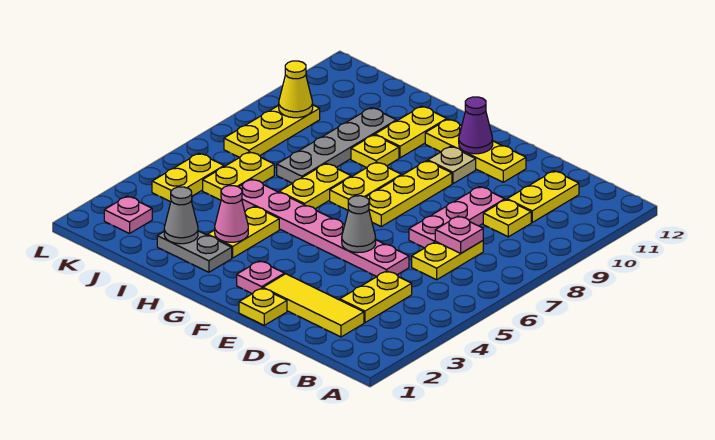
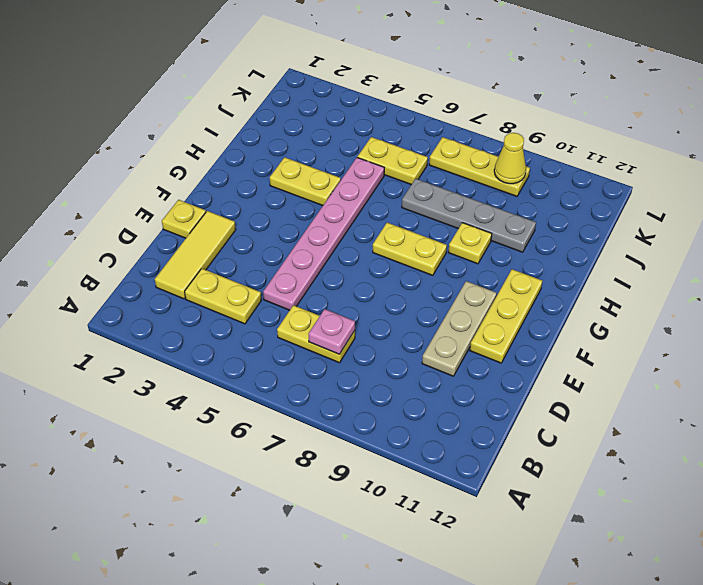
tan 1x3 plate [422,281,497,376] -> tan 1x1 plate [428,146,476,184]
none -> yellow 1x1 plate [483,200,531,237]
none -> yellow 1x2 plate [507,171,579,222]
none -> pink 1x3 plate [409,187,505,248]

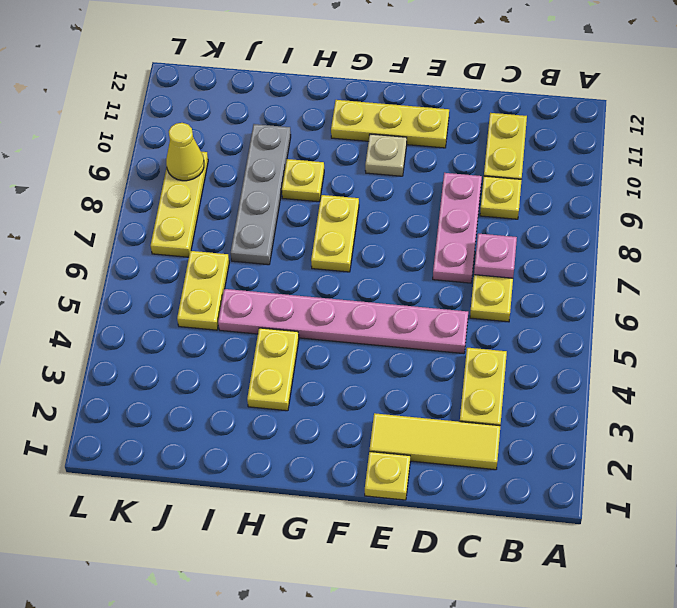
none -> pink 1x1 plate [237,261,285,294]
none -> yellow 1x3 plate [366,161,452,226]
none -> grey 1x2 plate [157,231,232,272]

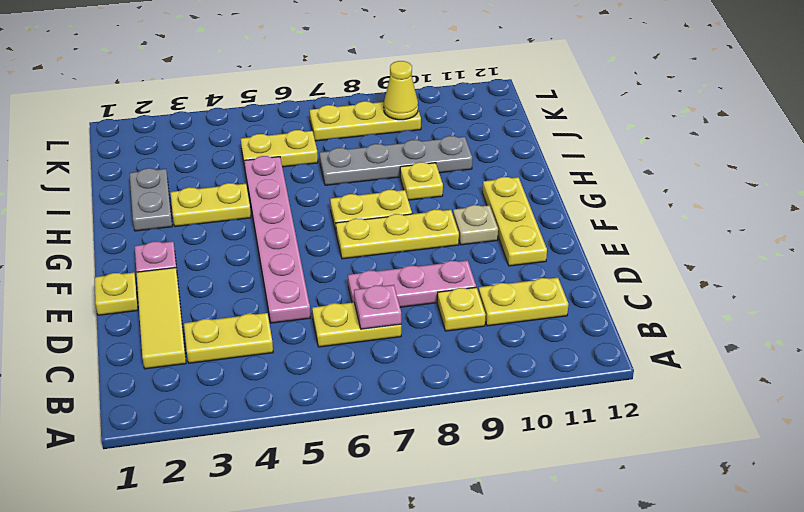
none -> yellow 1x2 plate [279,164,351,209]
none -> yellow 1x2 plate [375,106,447,158]
none -> pink 1x1 plate [104,196,152,234]

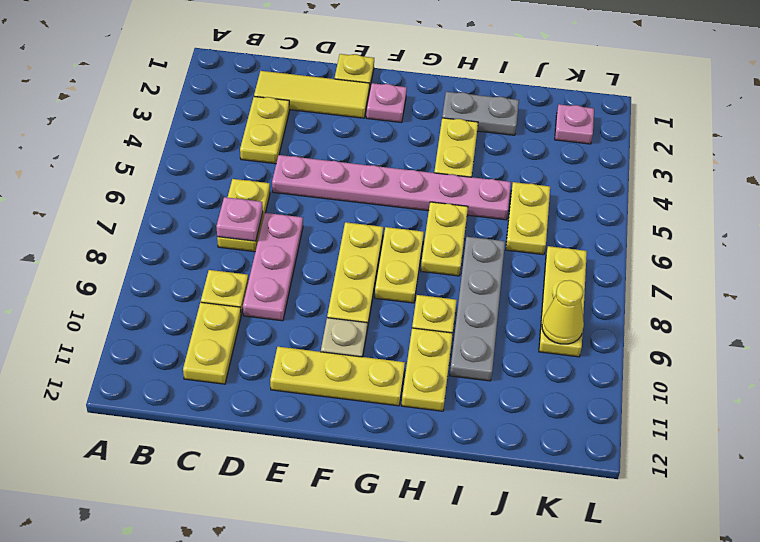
none -> yellow 1x2 plate [152,153,224,202]
none -> grey 1x1 cone [342,196,376,253]
none -> purple 1x1 cone [459,97,493,154]

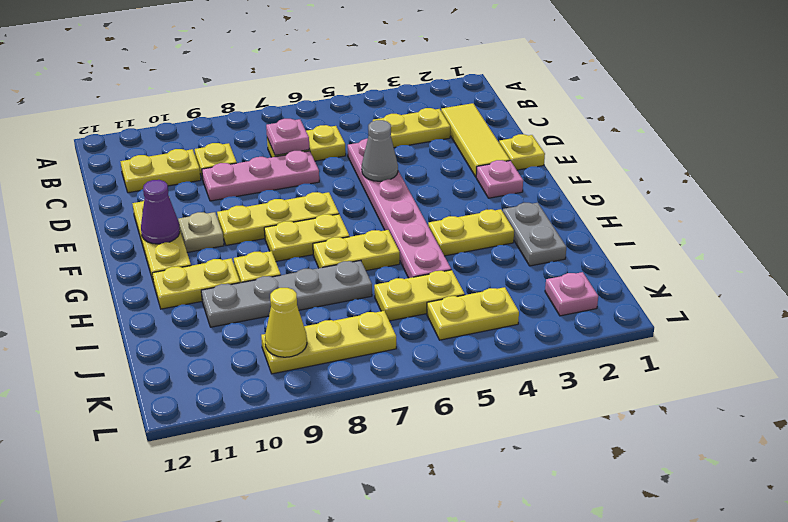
none -> pink 1x1 cone [215,186,248,242]
none -> grey 1x1 cone [164,187,198,244]

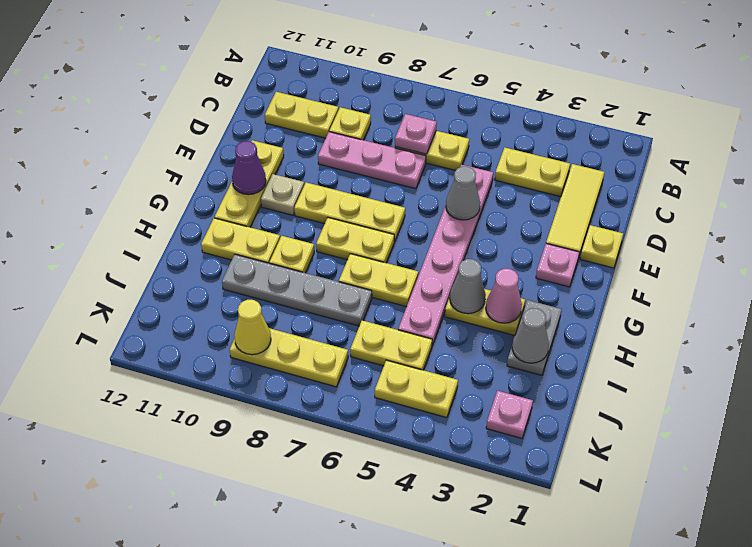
grey 1x1 cone [450,259,486,314] -> none

